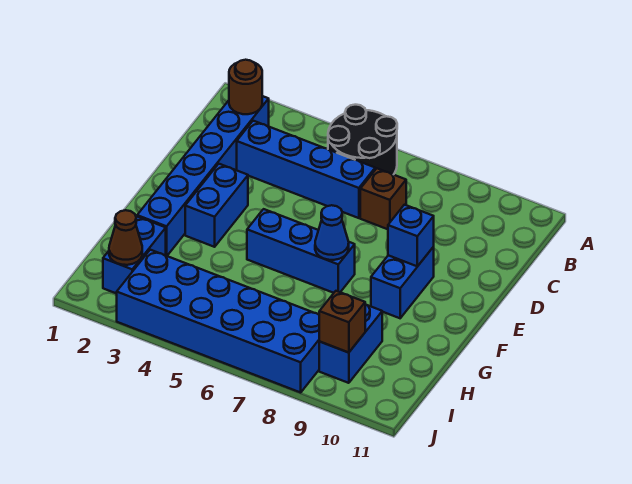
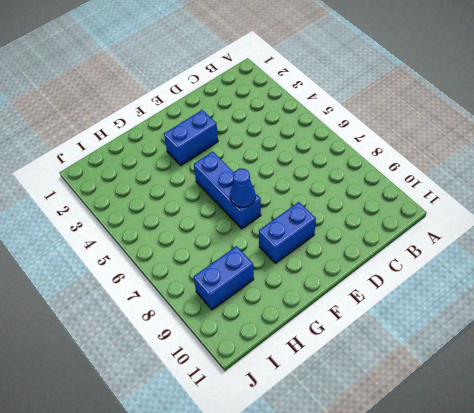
none -> black 2x2 round brick [328,105,397,175]
none -> blue 1x6 brick [137,96,269,256]
none -> blue 1x4 brick [237,121,375,218]

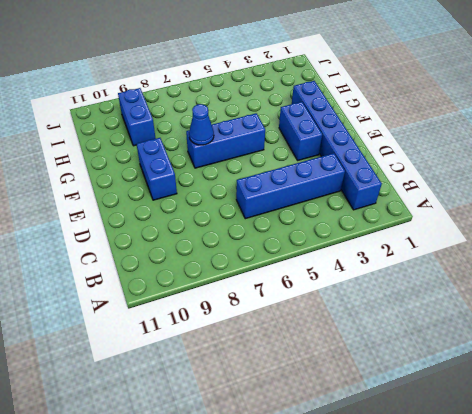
none -> black 2x2 round brick [328,105,397,175]
none -> brown 1x1 brick [360,168,406,229]
none -> blue 1x2 brick [103,216,166,294]

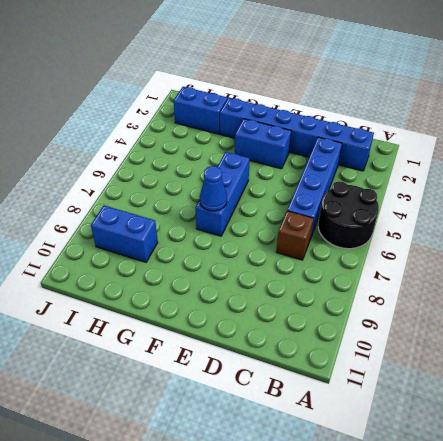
none -> blue 1x2 brick [371,247,434,318]
none -> blue 2x6 brick [117,250,320,392]
none -> brown 1x1 round brick [229,60,262,114]

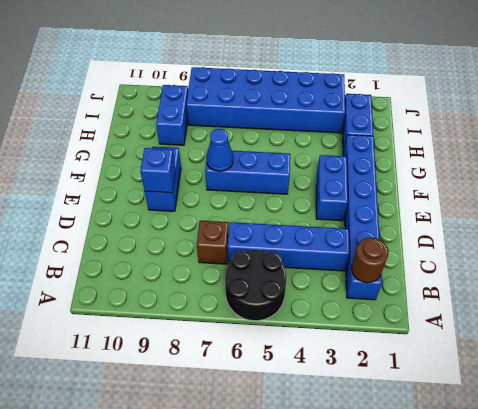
none -> brown 1x1 cone [109,210,142,265]
none -> brown 1x1 brick [319,291,365,353]

